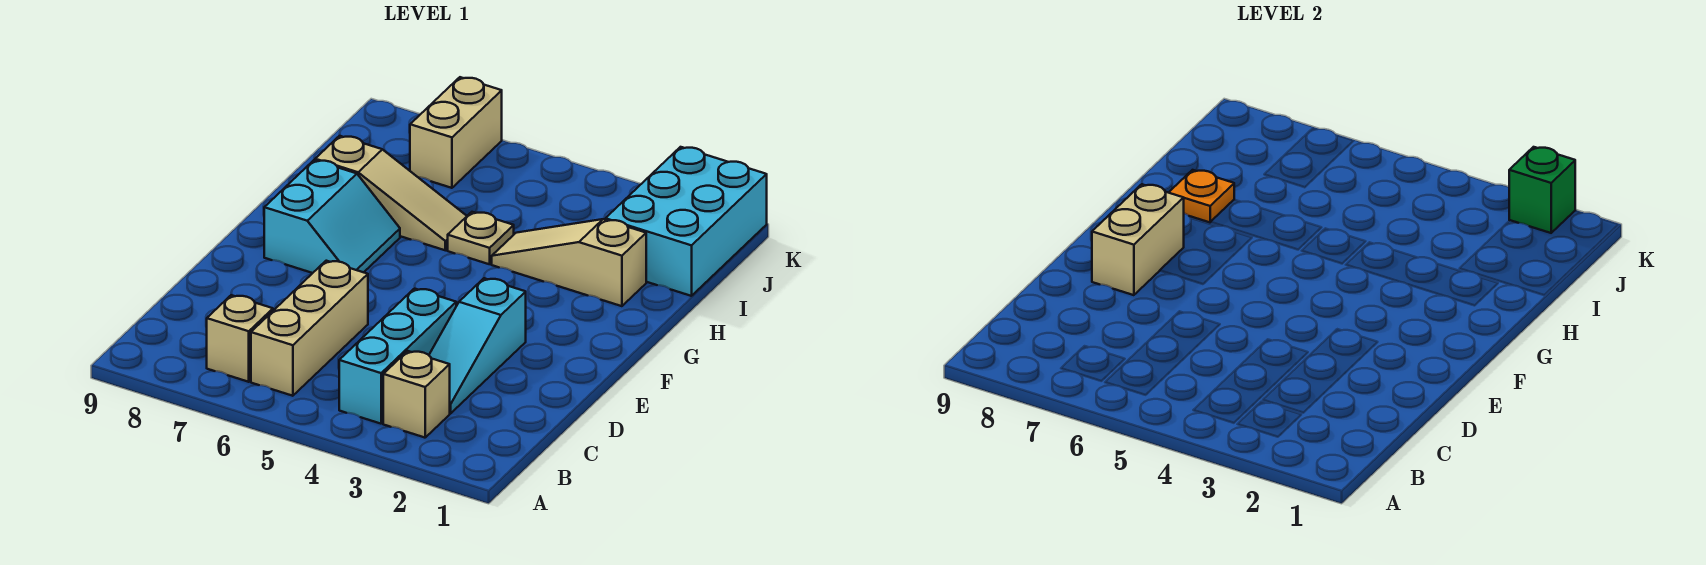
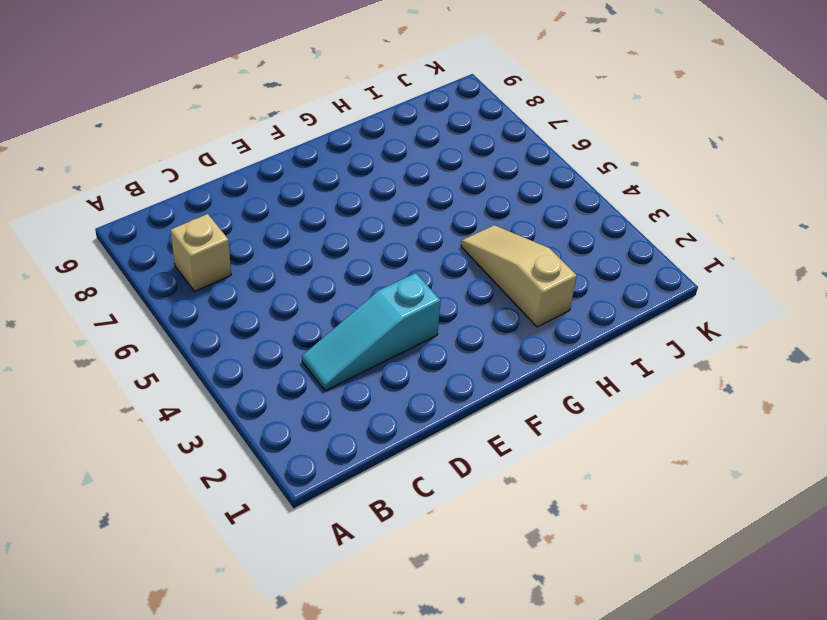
none -> tan 1x1 brick [383,351,450,438]
none -> cyan 1x3 brick [339,289,456,424]
none -> tan 1x3 brick [251,261,368,396]

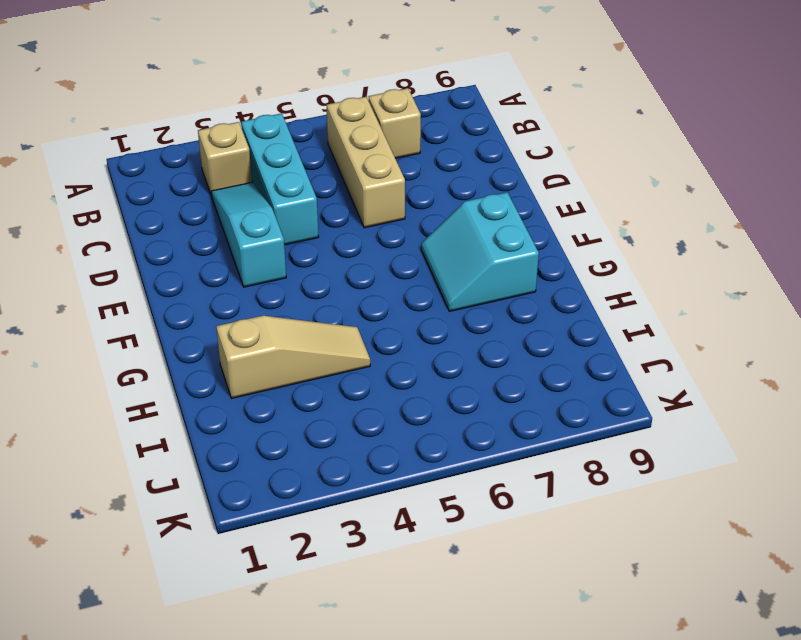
none -> tan 1x1 plate [448,212,514,264]
none -> tan 1x3 slope [315,136,467,250]
none -> cyan 2x3 brick [605,147,767,296]

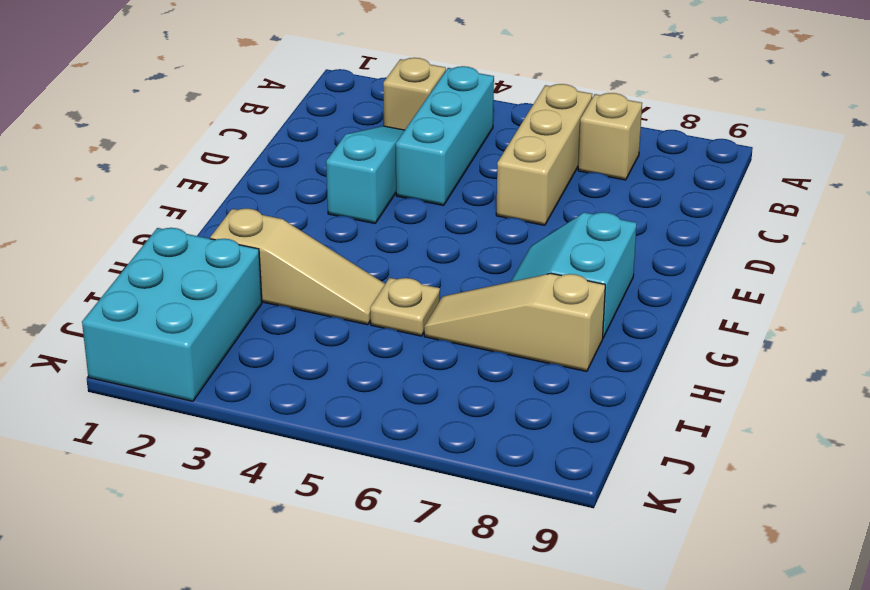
none -> tan 1x2 brick [410,77,502,188]
none -> tan 1x2 brick [1092,184,1184,295]
none -> orange 1x1 plate [1169,170,1234,222]

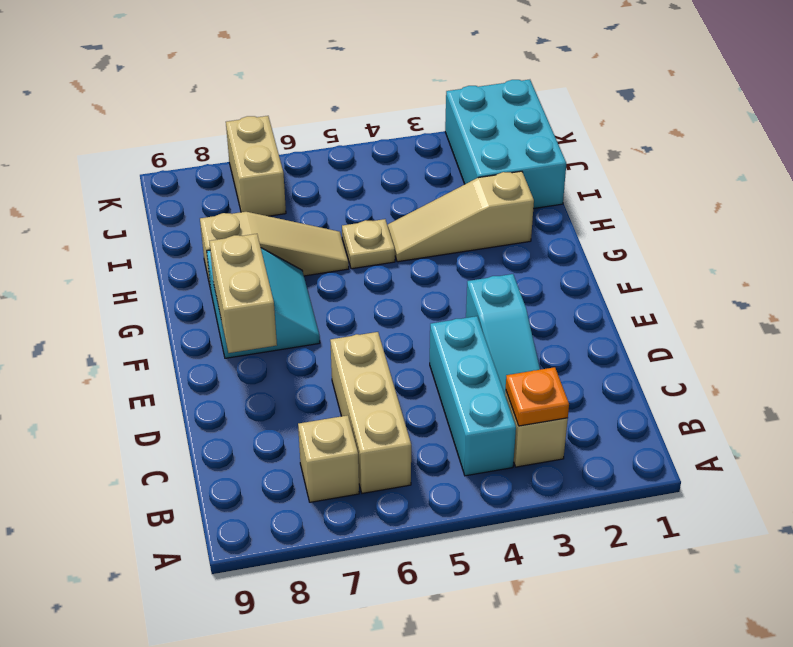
orange 1x1 plate [506,367,569,426] -> orange 1x1 plate moved to [1169,170,1234,222]
none -> green 1x1 brick [1509,147,1575,233]

